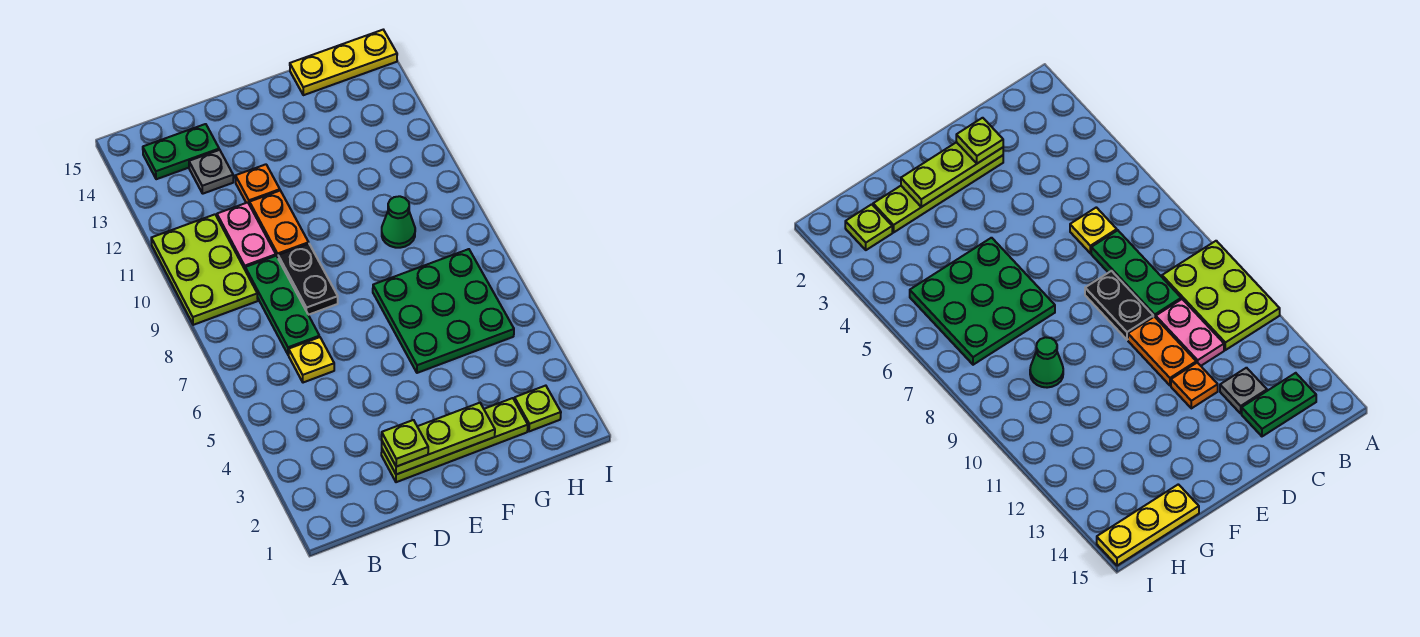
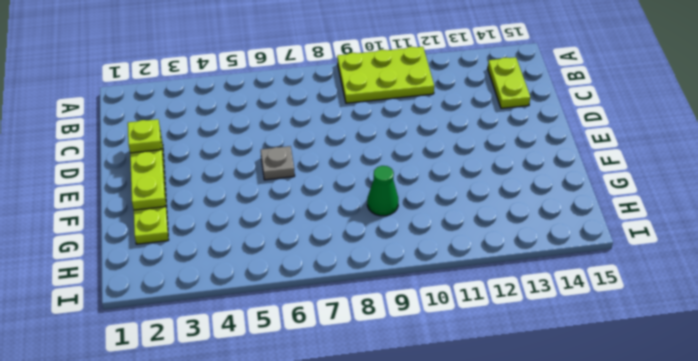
lime 1x2 plate [488,57,530,108] -> green 1x2 plate [143,124,219,179]
grey 1x1 plate [261,146,295,180] -> grey 1x1 plate moved to [189,150,233,194]
none -> yellow 1x1 plate [289,337,334,383]
none -> green 1x3 plate [245,256,319,355]
none -> pink 1x2 plate [217,202,276,269]

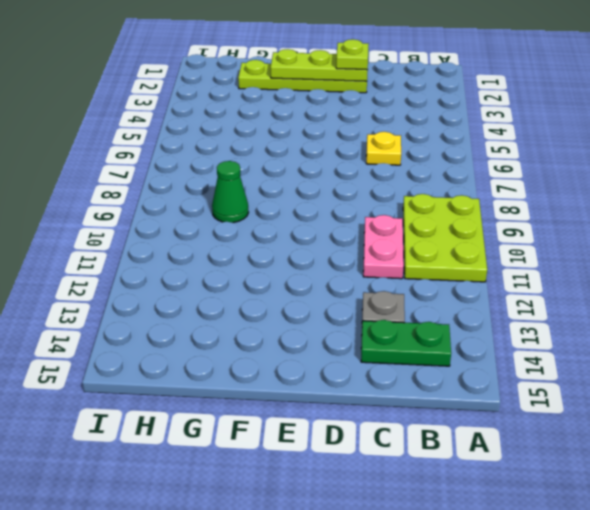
none -> green 1x3 plate [245,256,319,355]
none -> black 1x2 plate [278,244,338,315]
none -> orange 1x2 plate [250,191,309,257]

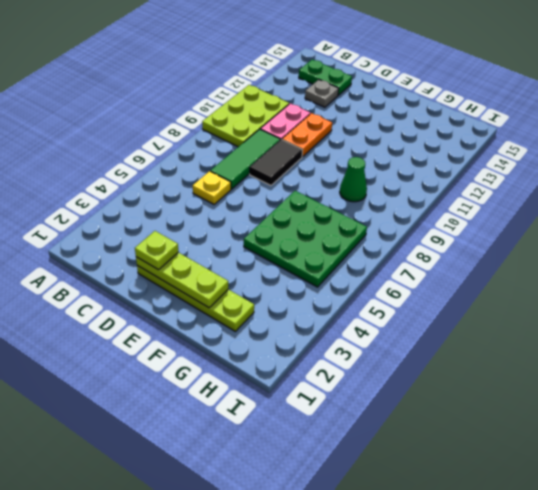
green 1x3 tile [211,129,280,189] -> green 1x3 plate [245,256,319,355]
black 1x2 tile [250,140,302,185] -> black 1x2 plate [278,244,338,315]
none -> orange 1x1 plate [235,164,280,205]
none -> yellow 1x3 plate [290,30,397,95]
none -> lime 1x1 plate [514,386,561,431]

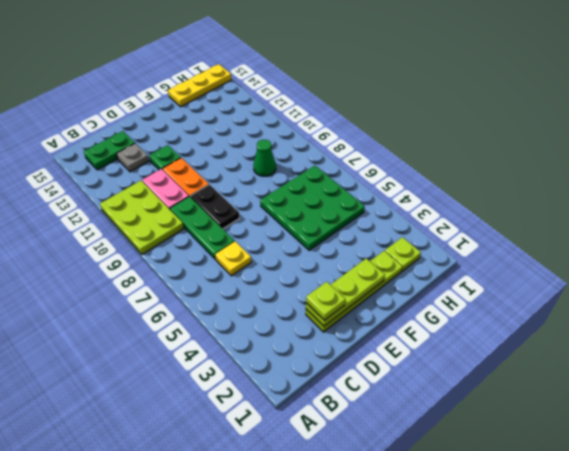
green 1x1 plate [149,145,181,170] -> orange 1x1 plate [235,164,280,205]

